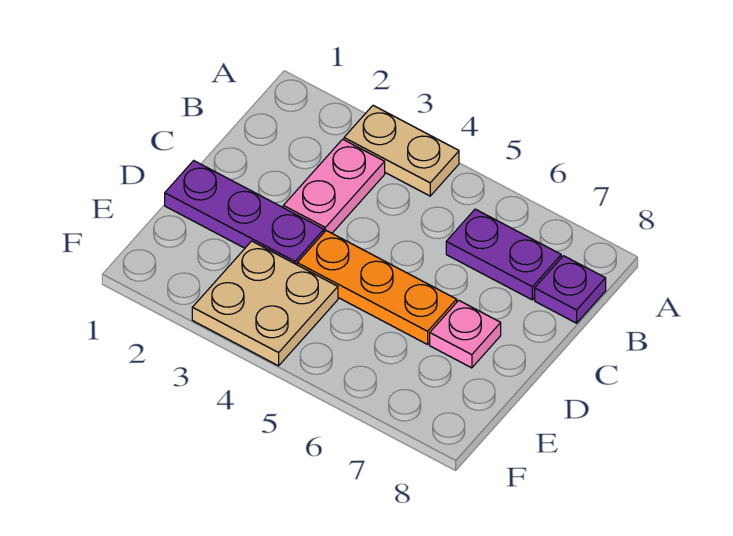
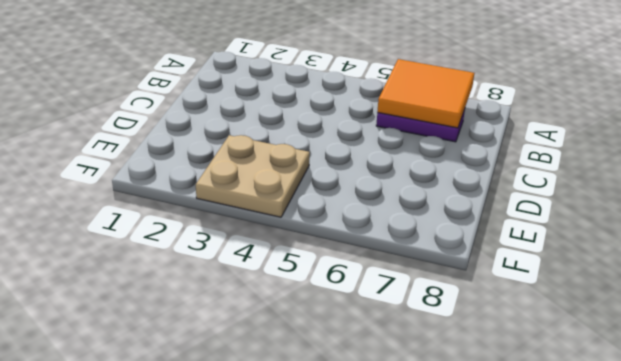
orange 2x2 tile [377,59,474,128] -> none
none -> tan 1x2 plate [344,105,459,196]
none -> pink 1x2 plate [283,139,385,233]

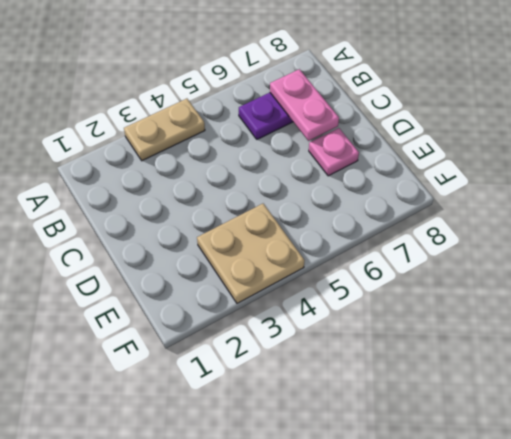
pink 1x2 plate [270,69,339,141] -> pink 1x2 plate moved to [283,139,385,233]
none -> purple 1x1 plate [535,256,606,323]
none -> purple 1x3 plate [165,161,324,265]

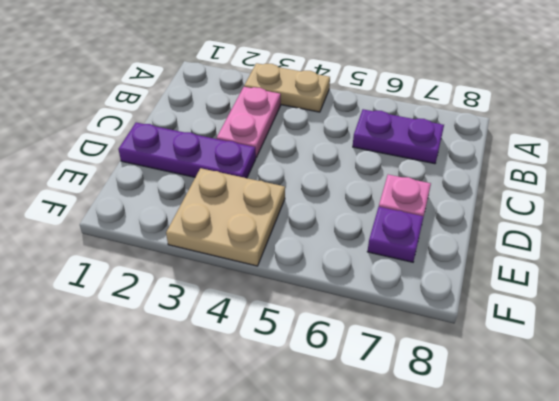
purple 1x1 plate [367,207,424,262] -> purple 1x1 plate moved to [535,256,606,323]
none -> orange 1x3 plate [297,231,457,344]

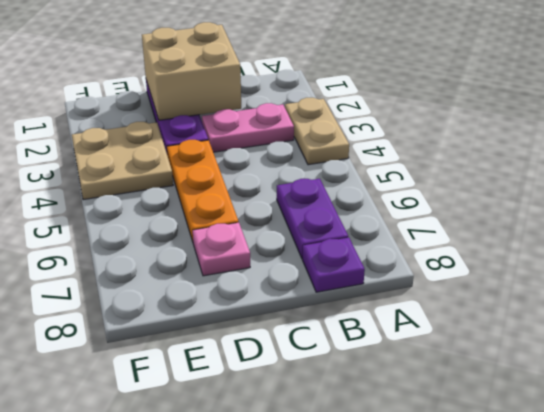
tan 2x2 brick [142,22,241,120] -> none

